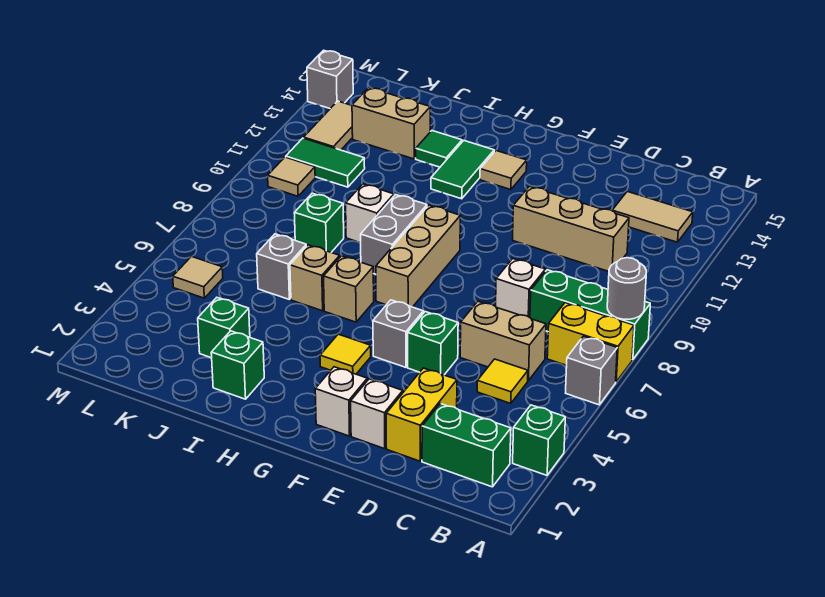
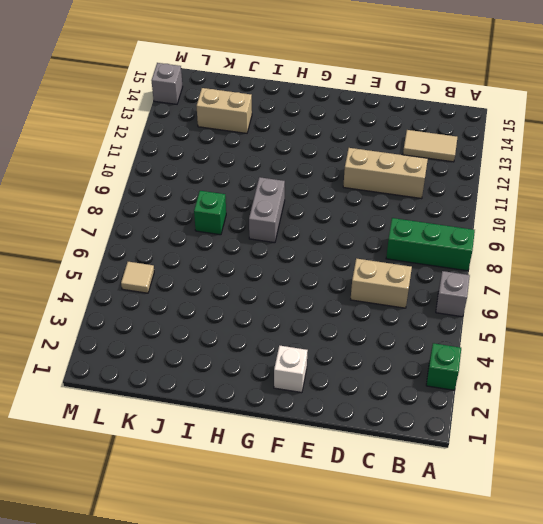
none -> yellow 1x2 brick [547,303,634,382]
none -> green 1x2 brick [422,404,511,487]
none -> yellow 1x1 tile [477,359,528,403]
none -> yellow 1x2 brick [386,368,457,461]

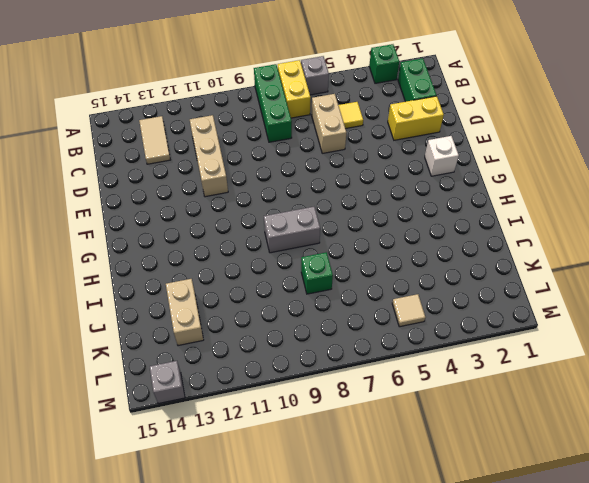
none -> white 1x1 brick [496,259,545,318]
none -> white 1x1 brick [351,379,403,449]
none -> green 1x1 brick [408,312,458,375]
none -> grey 1x1 brick [373,300,423,367]

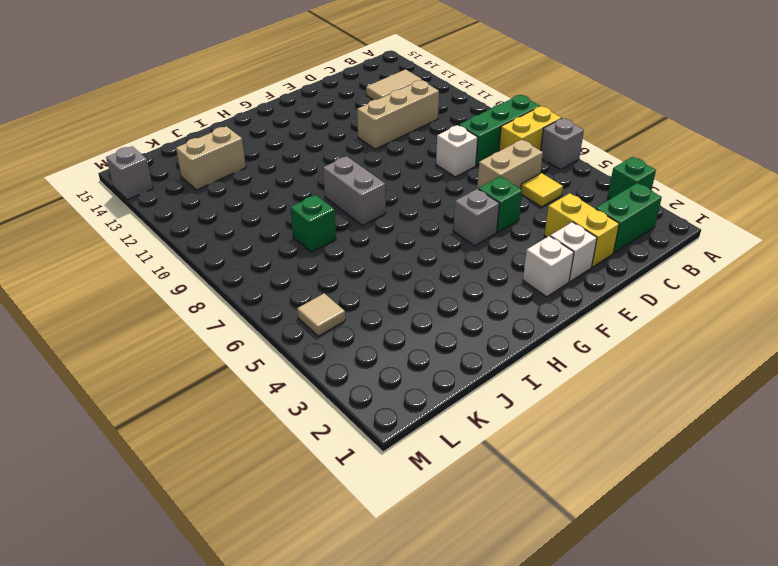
none -> yellow 1x1 tile [320,334,371,374]
none -> tan 1x3 brick [376,205,460,307]
none -> tan 1x1 tile [480,151,527,190]
none -> tan 1x1 brick [324,256,374,322]

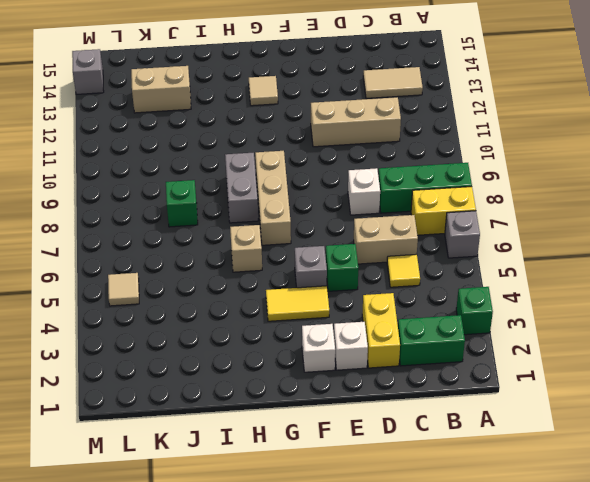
yellow 1x2 tile [266,286,329,321] -> yellow 1x1 tile [320,334,371,374]
none -> green 1x2 tile [431,141,494,199]
none -> green 1x1 brick [211,331,264,399]
none -> tan 1x1 brick [290,245,340,311]
none -> white 1x1 brick [346,184,394,243]

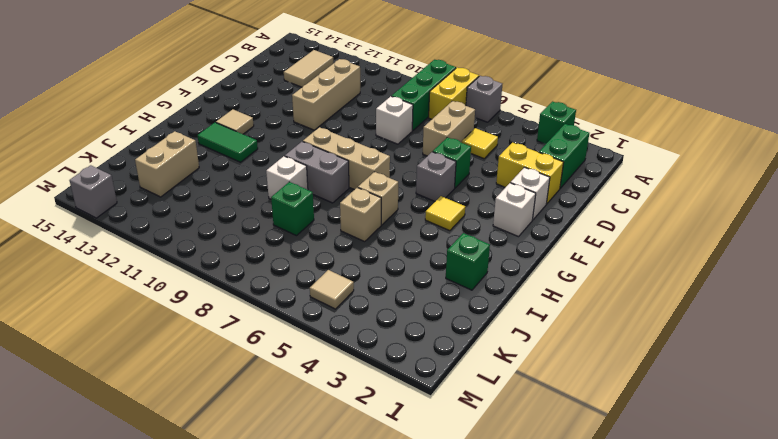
none -> green 1x1 tile [416,131,462,167]
none -> green 1x1 brick [198,298,250,358]
none -> grey 1x1 brick [257,234,306,299]
none -> green 1x2 tile [286,138,365,187]

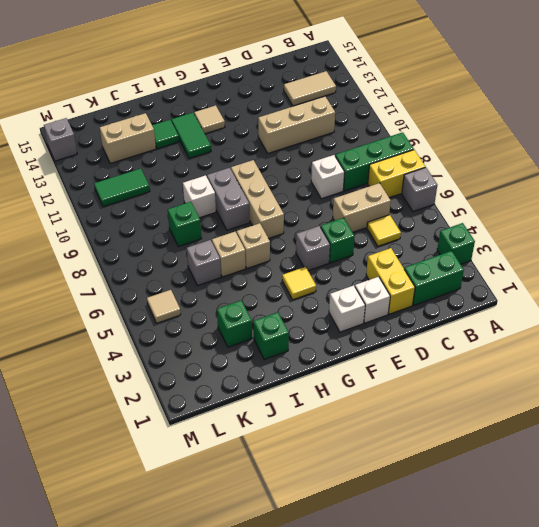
none -> tan 1x1 tile [268,157,315,196]
none -> tan 1x2 tile [304,101,353,150]
none -> grey 1x1 round brick [607,258,646,319]

